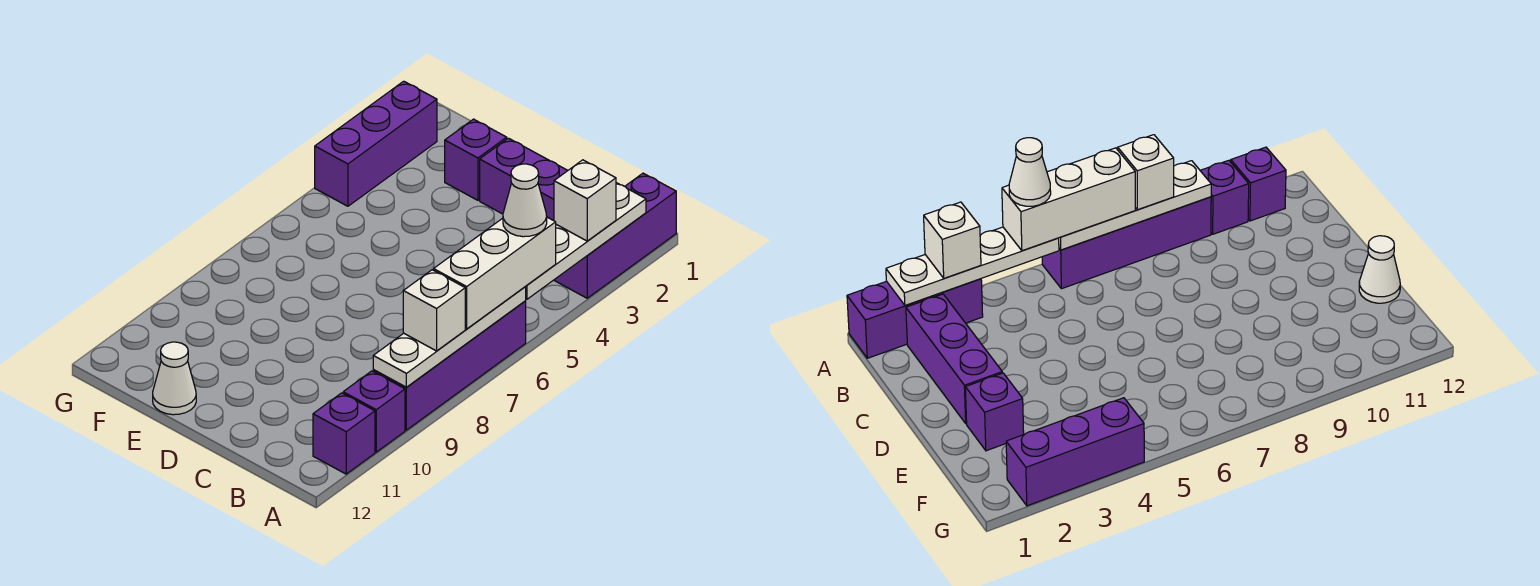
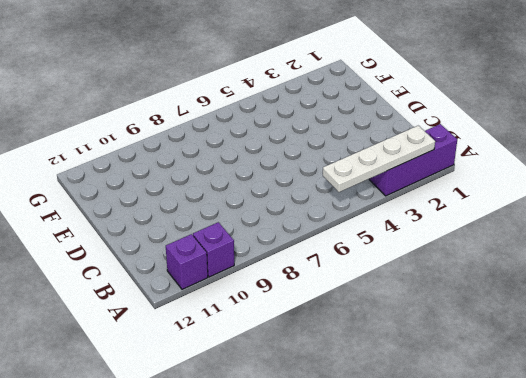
none -> purple 1x4 brick [373,301,526,430]
none -> purple 1x3 brick [480,138,568,221]
none -> purple 1x1 brick [445,119,507,200]

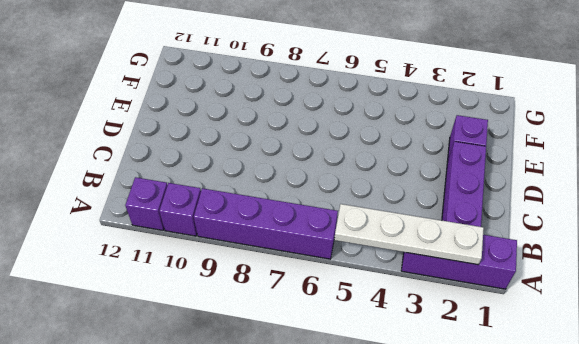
none -> white 1x1 cone [153,342,196,415]
none -> purple 1x3 brick [315,81,437,206]
none -> white 1x4 plate [373,287,526,387]

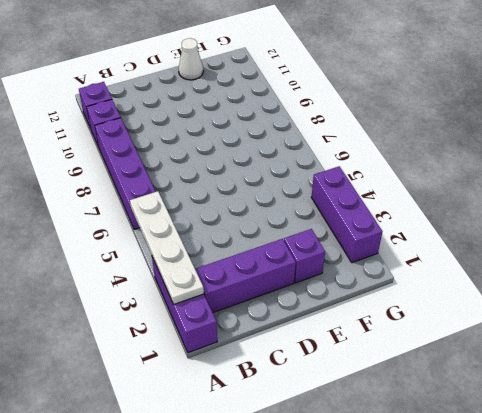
none -> white 1x4 plate [373,287,526,387]
none -> white 1x1 brick [554,160,616,241]
none -> white 1x3 brick [434,217,556,329]

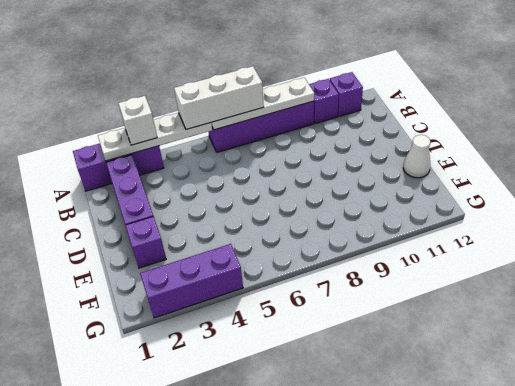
none -> white 1x1 brick [403,270,465,351]
none -> white 1x1 cone [503,164,547,237]

